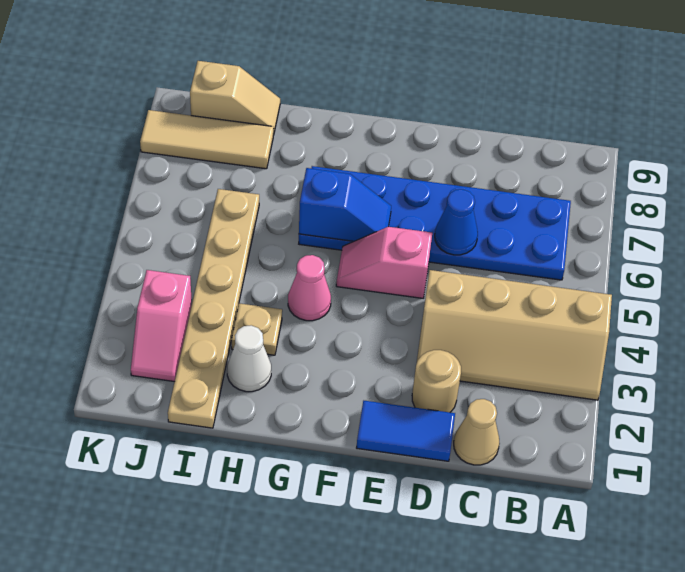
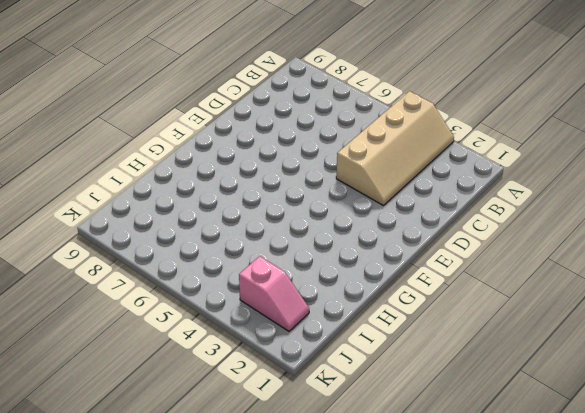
none -> blue 2x6 plate [299,166,571,280]
none -> tan 1x1 cone [454,399,500,465]
none -> blue 1x2 tile [357,401,455,461]

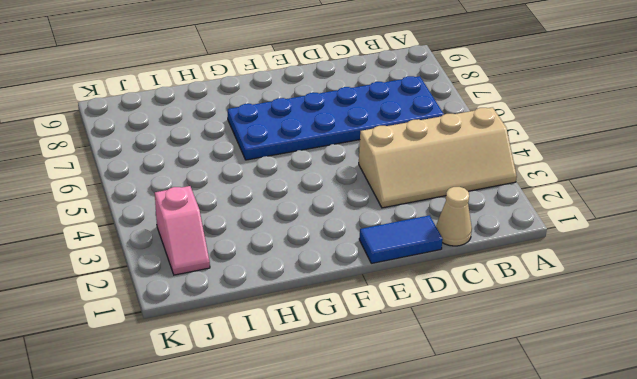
none -> tan 1x1 round brick [412,350,461,412]
none -> pink 1x2 slope [336,227,432,298]
none -> pink 1x1 cone [288,255,331,321]

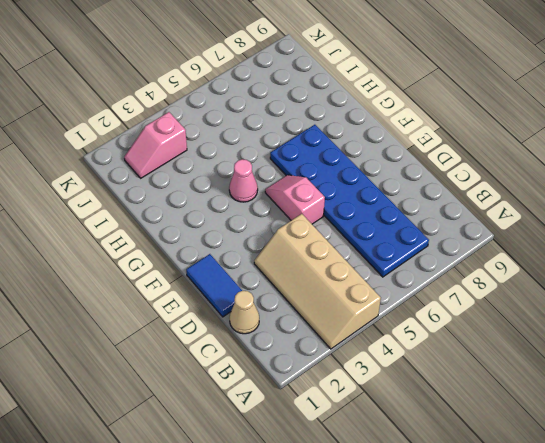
none -> tan 1x1 round brick [412,350,461,412]
none -> white 1x1 cone [227,325,271,392]
none -> tan 1x1 plate [231,303,282,355]

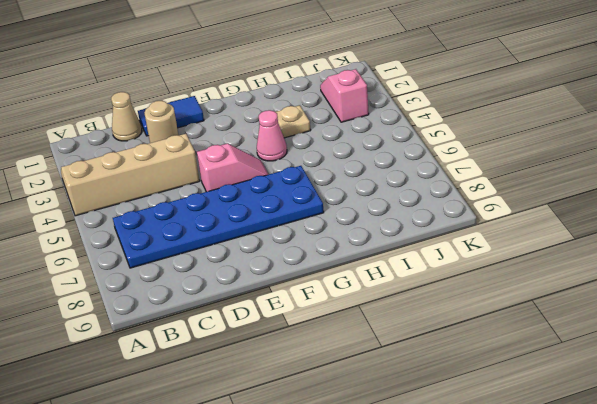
none -> white 1x1 cone [227,325,271,392]
none -> tan 1x6 plate [168,189,259,428]
none -> tan 1x3 tile [140,110,274,169]

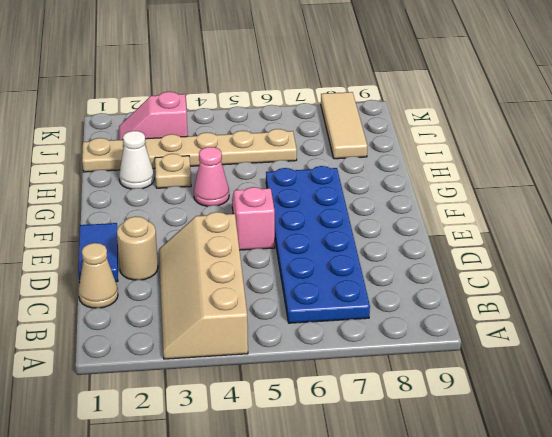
none -> tan 1x2 slope [190,61,280,135]
none -> blue 1x1 cone [435,189,478,255]
none -> blue 1x2 slope [299,168,391,241]

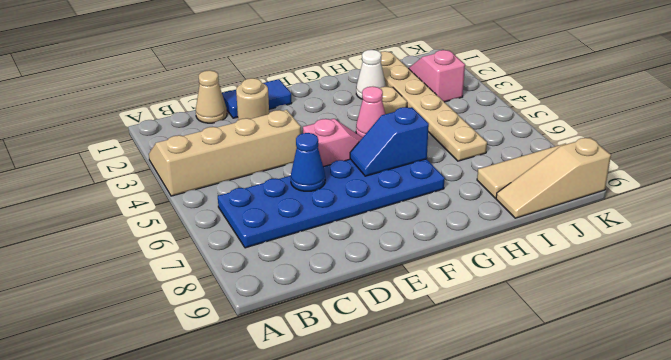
tan 1x3 slope [496,138,611,218] -> tan 1x2 slope [190,61,280,135]

